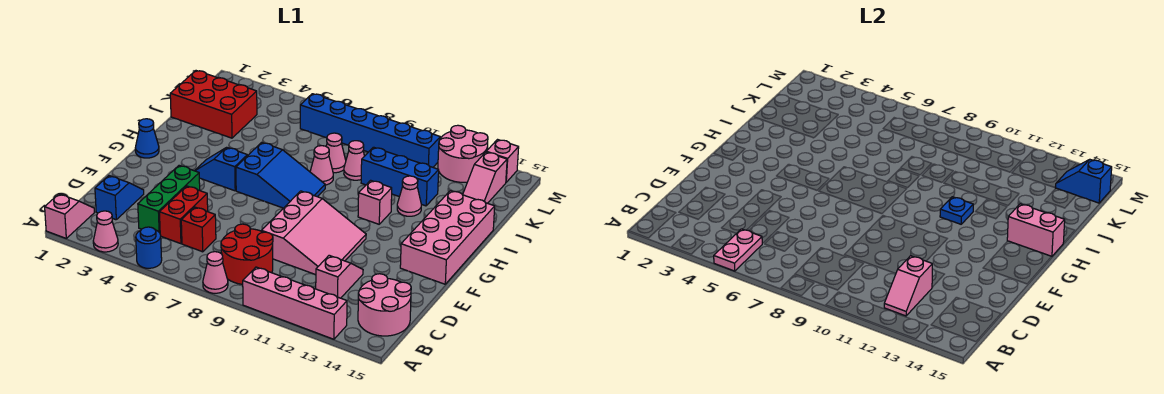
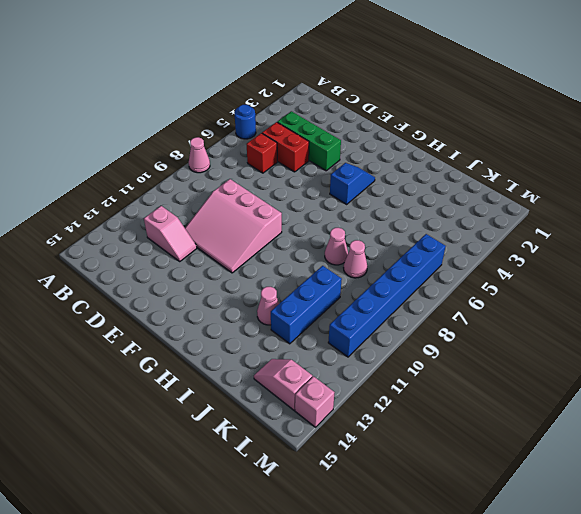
none -> pink 1x2 slope [45,194,95,238]
none -> pink 1x1 cone [93,211,118,252]
none -> pink 1x4 brick [243,267,347,339]
none -> red 2x2 round brick [221,224,273,284]

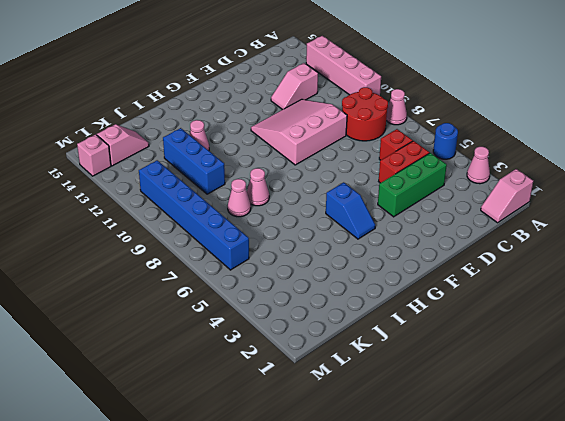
none -> pink 2x2 round brick [358,274,411,336]
none -> blue 1x2 slope [95,176,144,220]
none -> pink 2x4 brick [400,191,495,284]
none -> blue 1x1 cone [135,119,159,158]

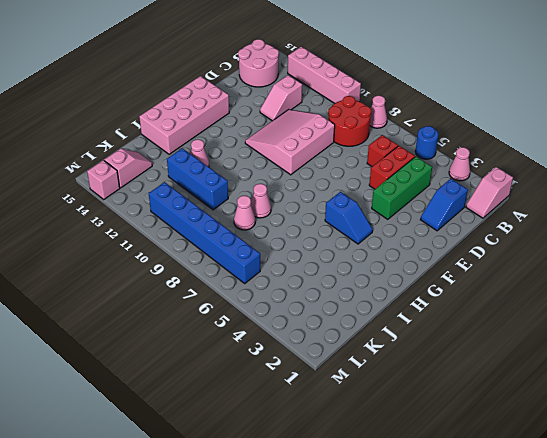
none -> blue 1x1 cone [135,119,159,158]
none -> blue 2x3 slope [236,143,325,208]
none -> pink 1x1 brick [358,180,392,224]
none -> red 2x3 brick [170,71,257,138]

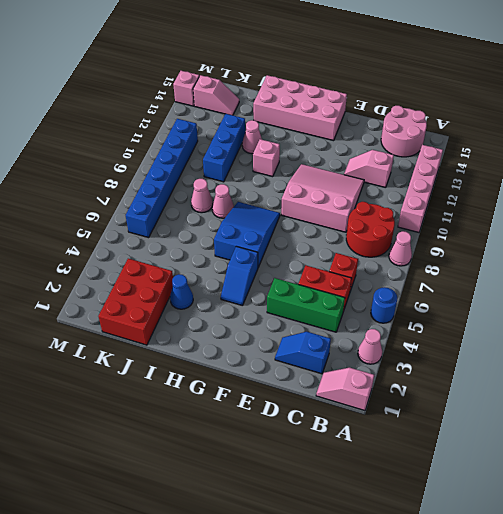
blue 1x1 cone [170,274,193,309] -> blue 1x1 cone moved to [135,119,159,158]
none -> pink 1x1 cone [344,141,364,180]
none -> pink 2x2 round brick [438,125,488,182]
none -> pink 1x2 plate [714,229,762,271]
none -> pink 1x2 slope [884,256,932,316]

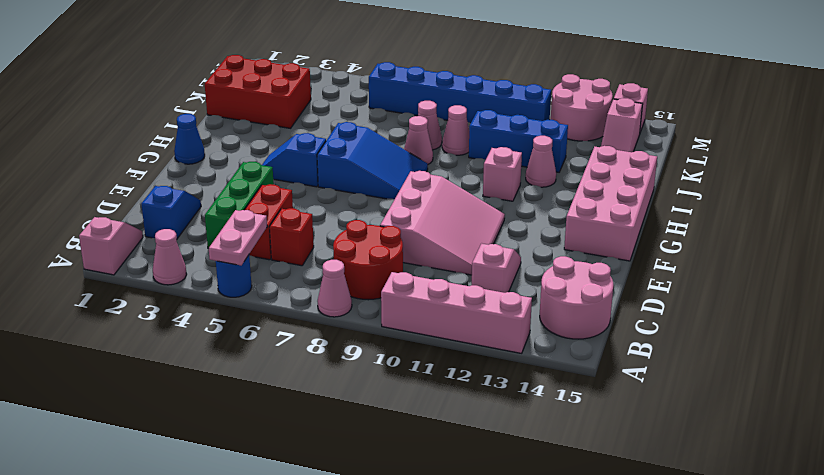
none -> pink 1x2 slope [884,256,932,316]
none -> blue 1x1 plate [940,197,973,224]
none -> pink 1x2 brick [1007,204,1065,257]
none -> blue 1x2 slope [1055,159,1112,203]

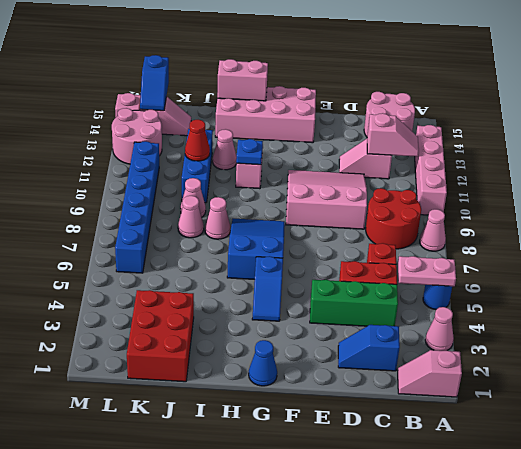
pink 1x2 brick [217,59,268,101] -> pink 1x2 brick turned to [1007,204,1065,257]
red 1x1 cone [185,120,210,161] -> none

